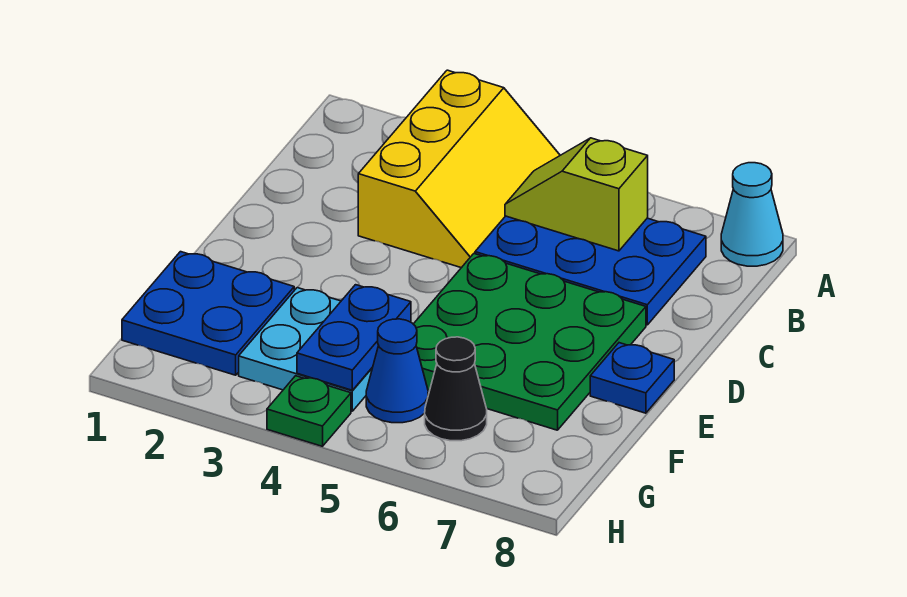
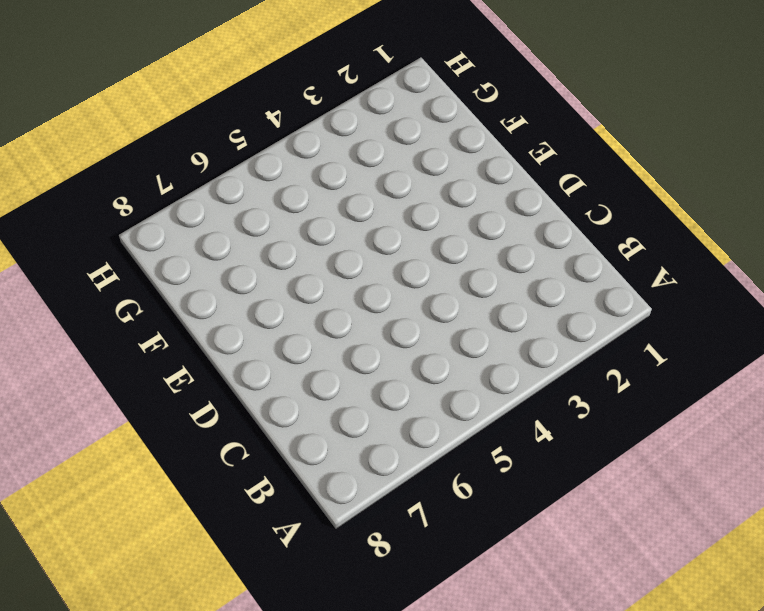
none -> yellow 2x3 slope [358,70,560,268]
none -> cyan 1x1 cone [721,163,783,266]
none -> blue 2x3 plate [475,216,706,325]

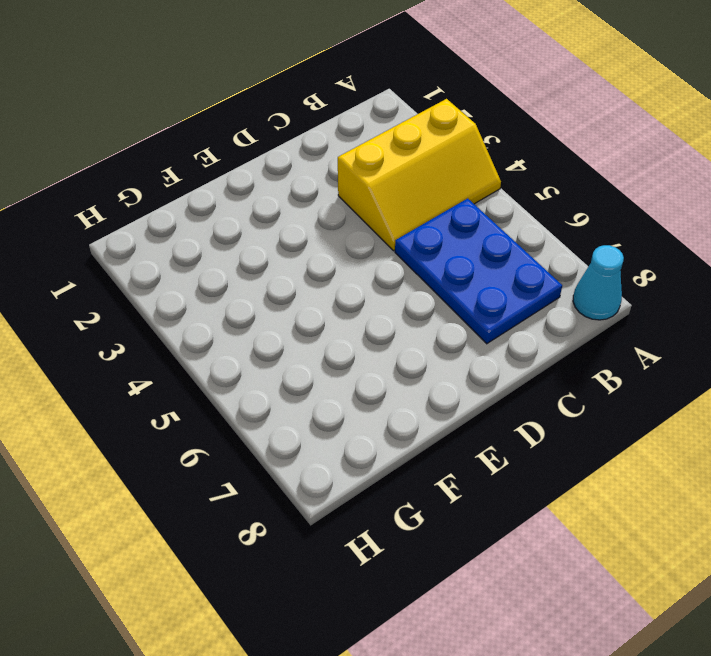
none -> green 3x3 plate [414,254,646,430]
none -> blue 1x1 plate [590,343,674,413]
none -> blue 2x2 plate [122,252,294,375]

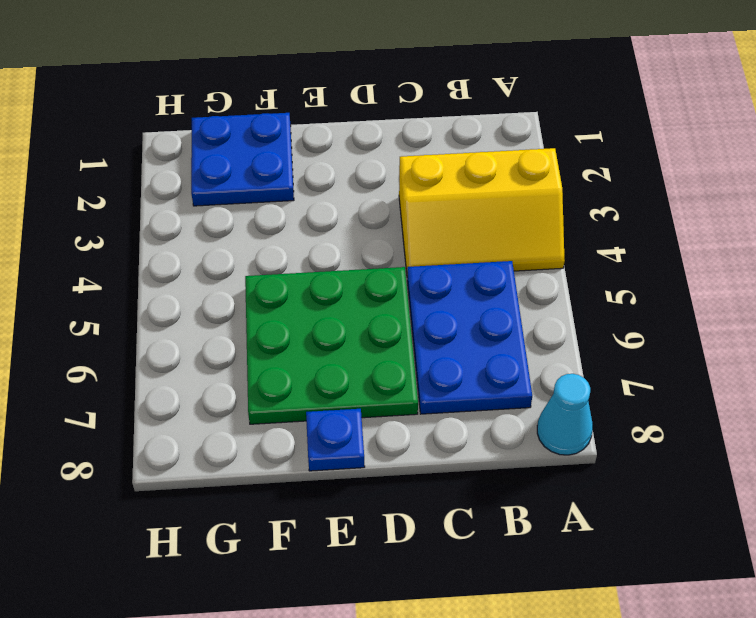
none -> cyan 2x2 plate [239,288,373,411]
none -> blue 1x1 cone [366,319,428,423]
none -> black 1x1 cone [425,337,487,441]

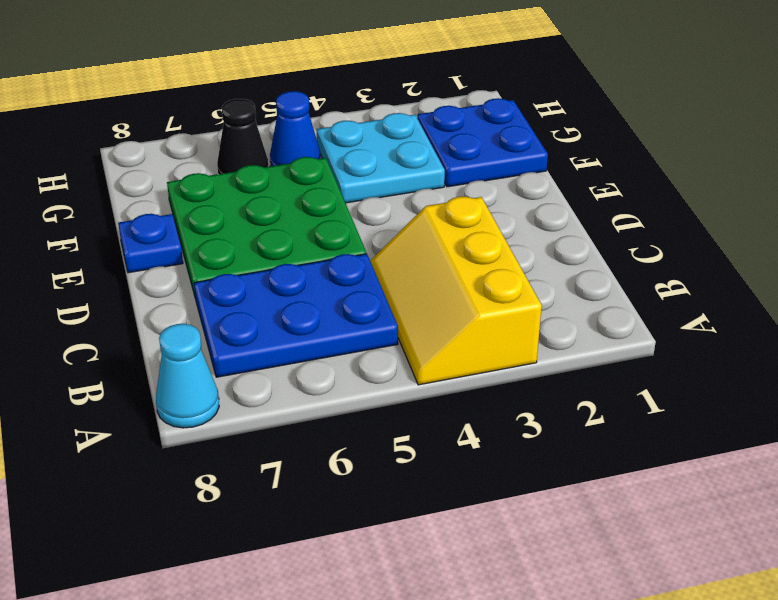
none -> green 1x1 plate [267,376,351,446]
none -> lime 1x2 slope [505,138,648,251]
none -> blue 1x2 plate [297,285,411,390]

